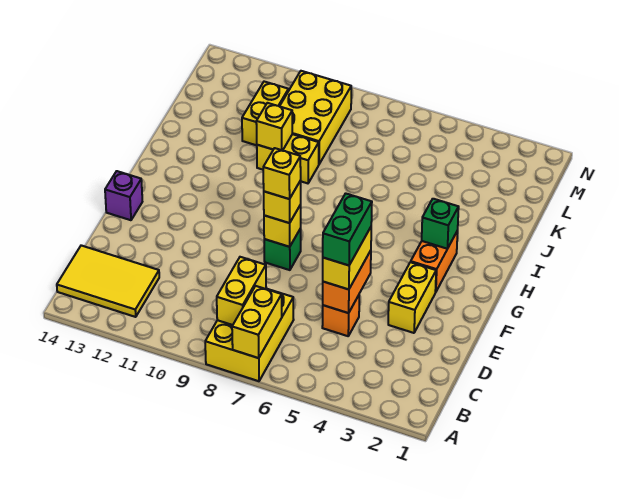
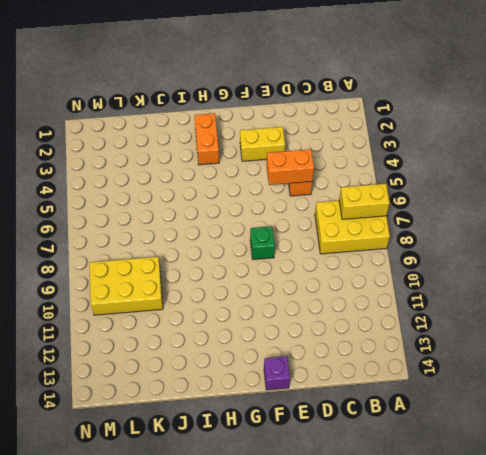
orange 1x2 brick [194,113,219,165] -> orange 1x2 brick turned to [411,231,458,292]
none -> yellow 2x3 tile [57,245,159,317]
none -> yellow 1x2 brick [257,134,319,183]
none -> yellow 1x2 brick [242,82,289,145]

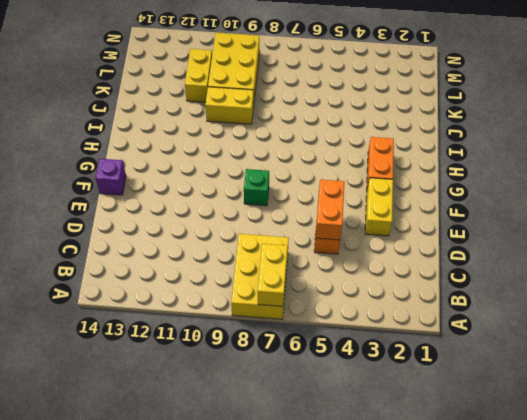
none -> yellow 2x3 tile [57,245,159,317]
none -> yellow 1x2 brick [217,257,266,325]
none -> yellow 1x1 brick [264,205,301,247]

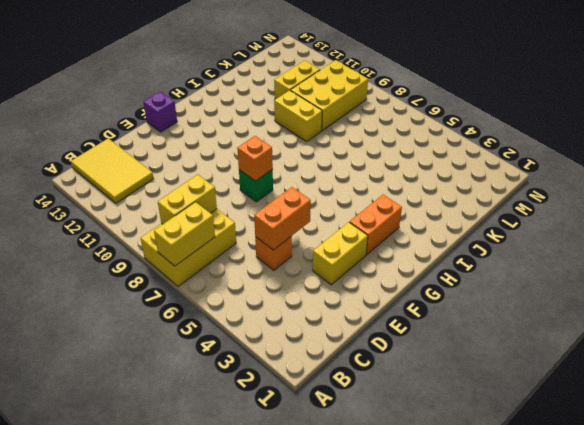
orange 1x1 brick [237,136,273,181] -> yellow 1x1 brick [264,205,301,247]
none -> green 1x1 brick [422,199,459,249]
none -> yellow 1x1 brick [256,103,292,150]
none -> yellow 1x2 brick [323,227,371,289]

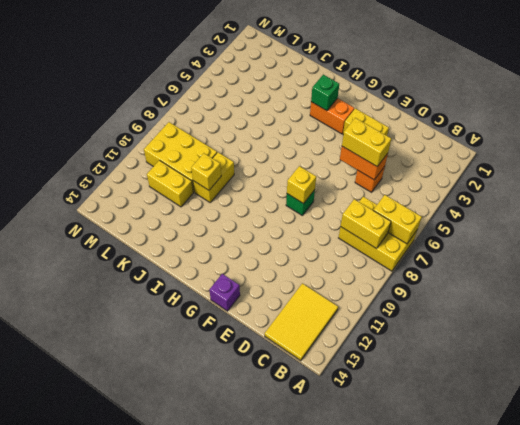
none -> yellow 1x1 brick [264,181,301,223]
none -> green 1x2 brick [323,193,372,265]
none -> yellow 1x1 brick [263,148,301,199]

